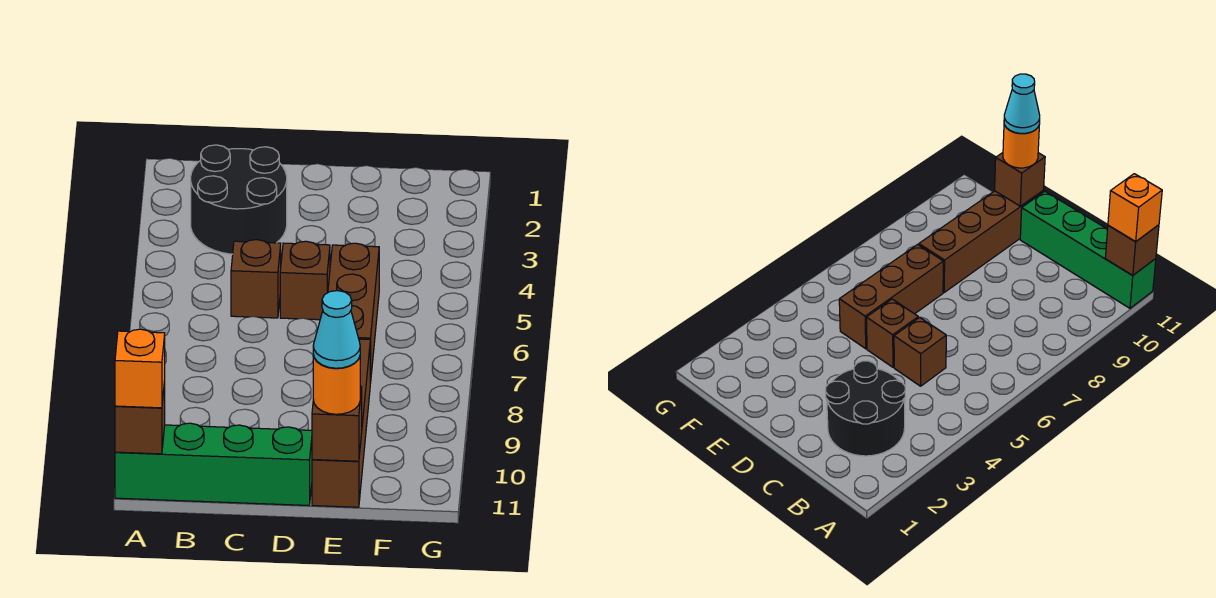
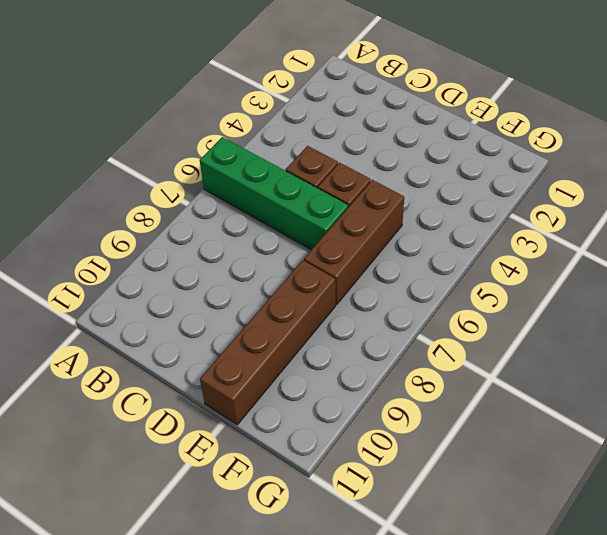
green 1x4 brick [200,137,348,250] -> green 1x4 brick moved to [115,423,312,505]
none -> black 2x2 round brick [191,145,287,254]
none -> brown 1x1 brick [115,381,165,454]

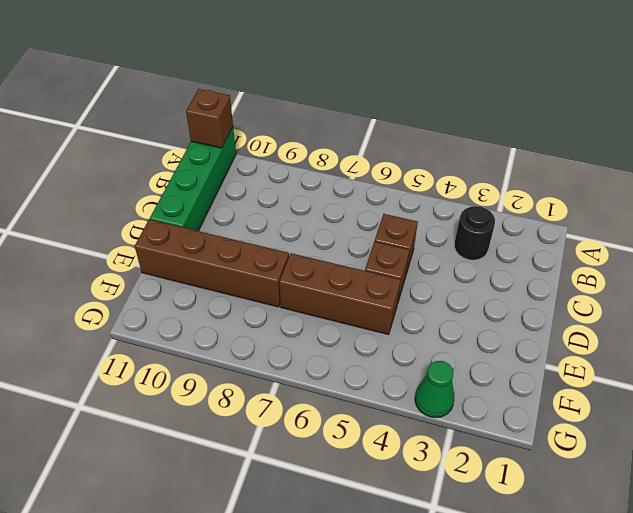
black 1x1 round brick [454,206,495,260] -> black 2x2 round brick [191,145,287,254]
green 1x1 cone [415,361,454,418] -> none
none -> brown 1x1 brick [312,386,362,461]
none -> orange 1x1 brick [115,329,165,408]

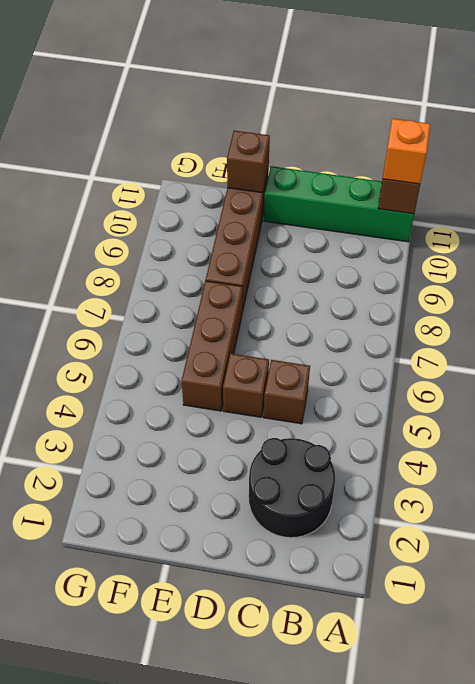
none -> orange 1x1 round brick [313,354,360,414]
none -> cyan 1x1 cone [313,291,360,368]

